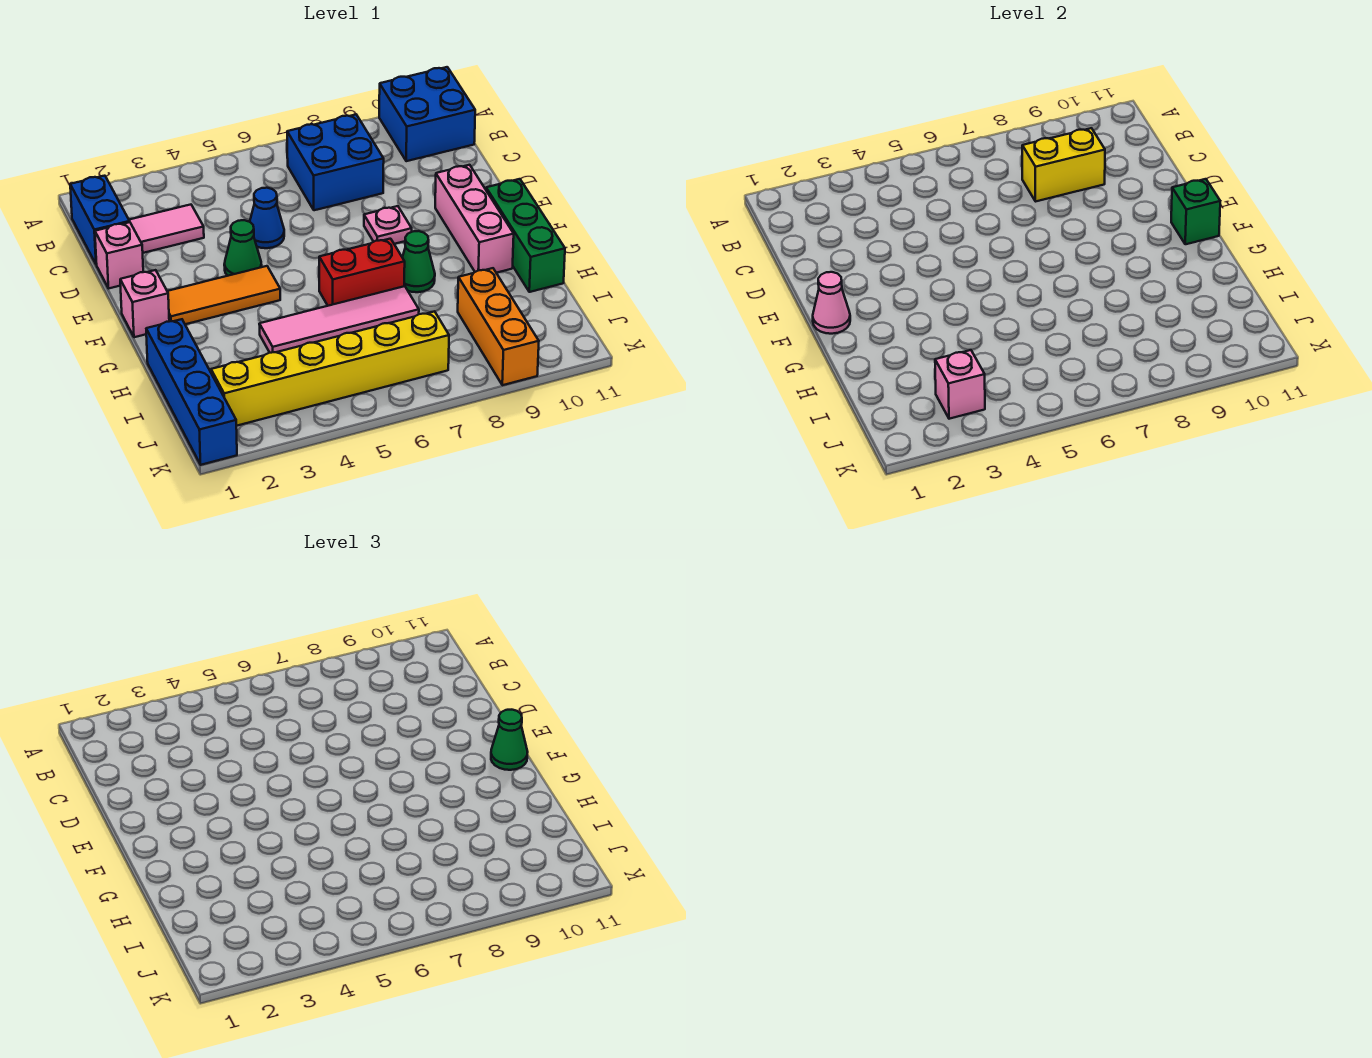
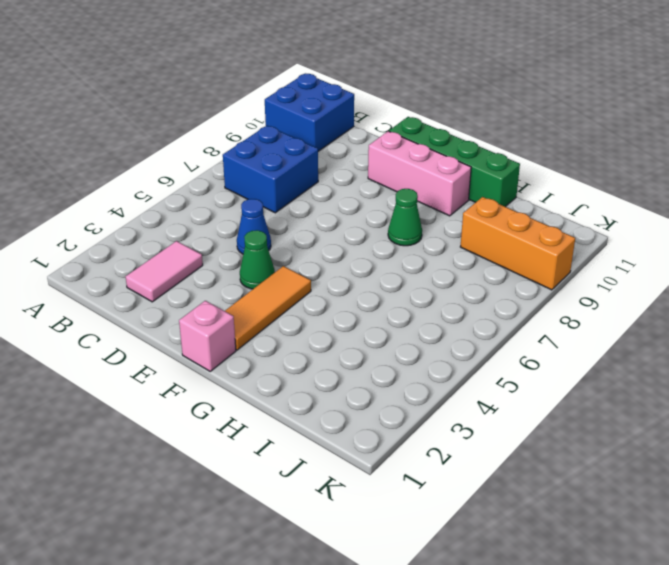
green 1x4 brick [389,117,520,207] -> green 1x3 brick [486,179,565,292]
none -> blue 1x2 brick [70,176,130,265]
none -> pink 1x1 brick [95,222,143,288]
none -> pink 1x1 plate [364,206,412,244]

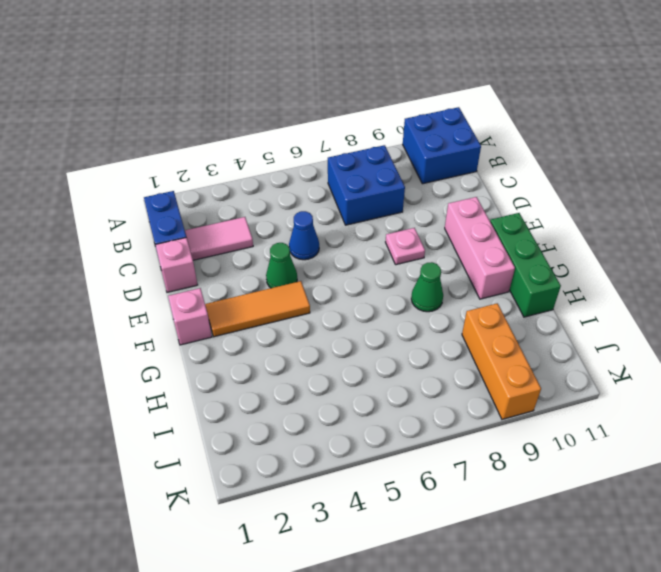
none -> red 1x2 brick [319,239,405,306]
none -> blue 1x4 brick [146,319,237,465]
none -> pink 1x4 tile [259,286,419,353]

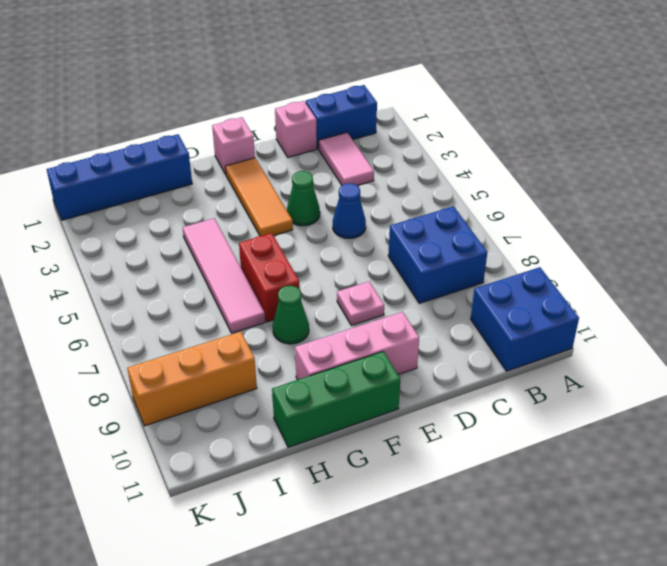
none -> yellow 1x6 brick [211,311,449,426]
none -> yellow 1x2 brick [1022,128,1105,201]
none -> pink 1x1 cone [813,272,850,334]

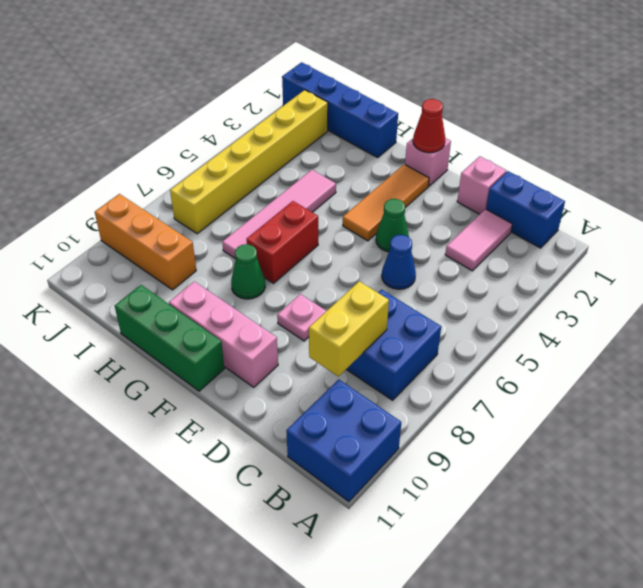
red 1x1 cone [413,99,445,153] -> pink 1x1 cone [813,272,850,334]
none -> green 1x1 brick [1171,179,1220,244]
none -> pink 1x1 brick [935,350,985,419]
none -> green 1x1 cone [491,710,528,770]

